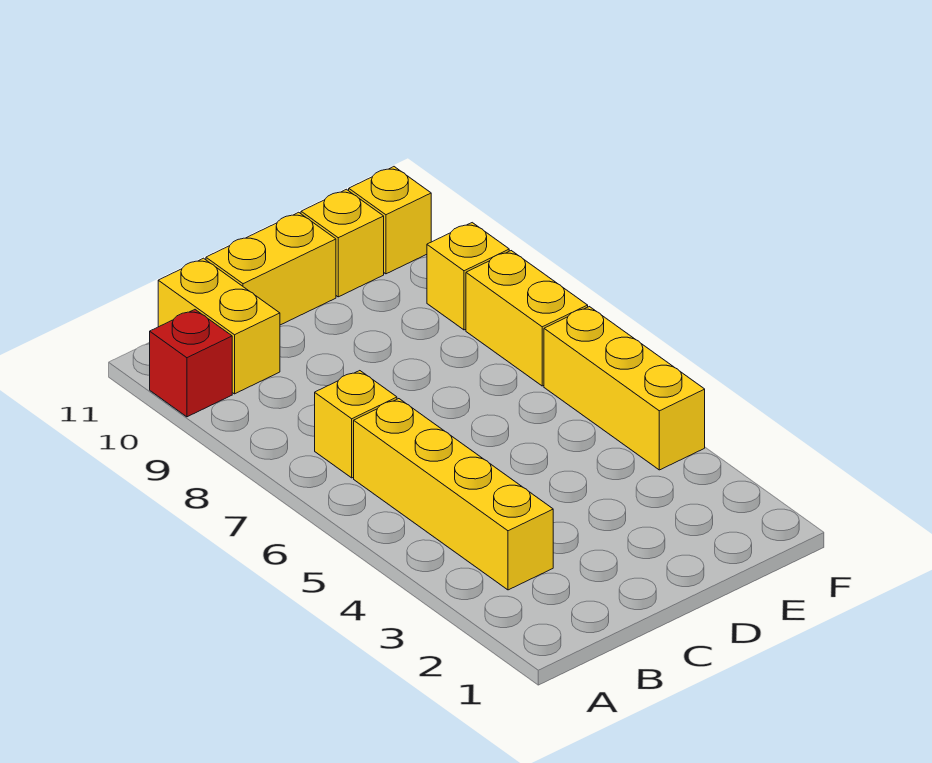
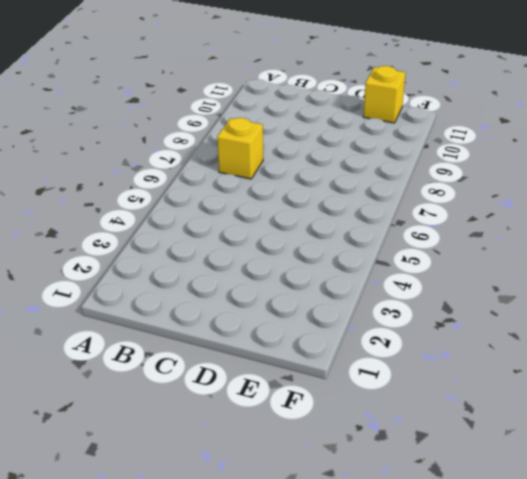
none -> red 1x1 brick [150,310,232,417]
none -> yellow 1x4 brick [354,399,553,590]

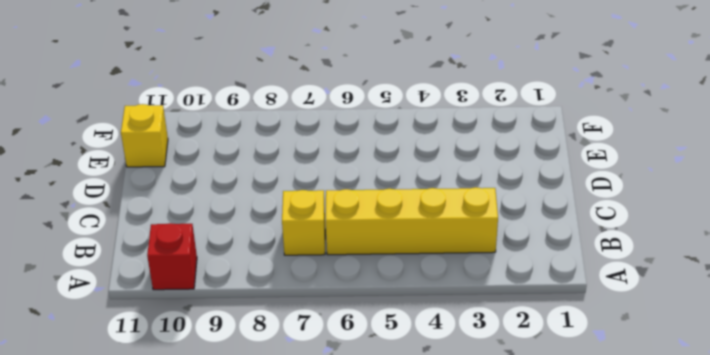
none -> yellow 1x2 brick [158,258,280,394]
none -> yellow 1x2 brick [206,212,336,325]

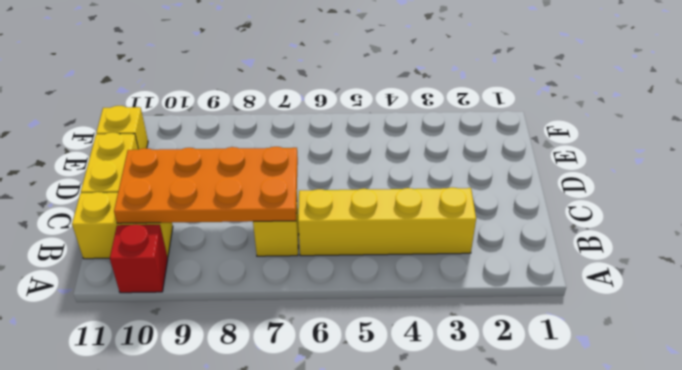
orange 2x4 plate [114,147,298,223] -> none
none -> yellow 1x3 brick [544,307,705,470]
none -> yellow 1x2 brick [466,251,588,386]

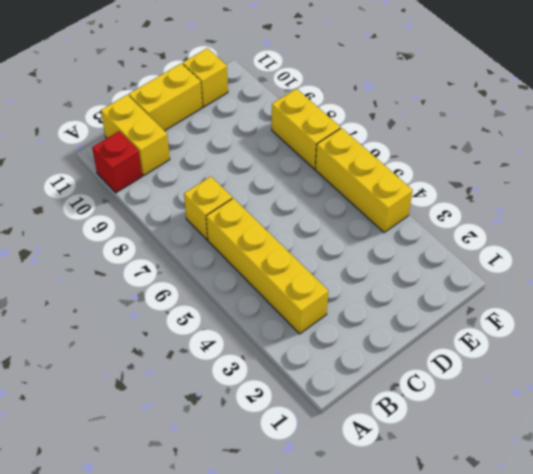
none -> yellow 1x1 brick [427,223,509,330]
none -> yellow 1x1 brick [349,167,431,274]

